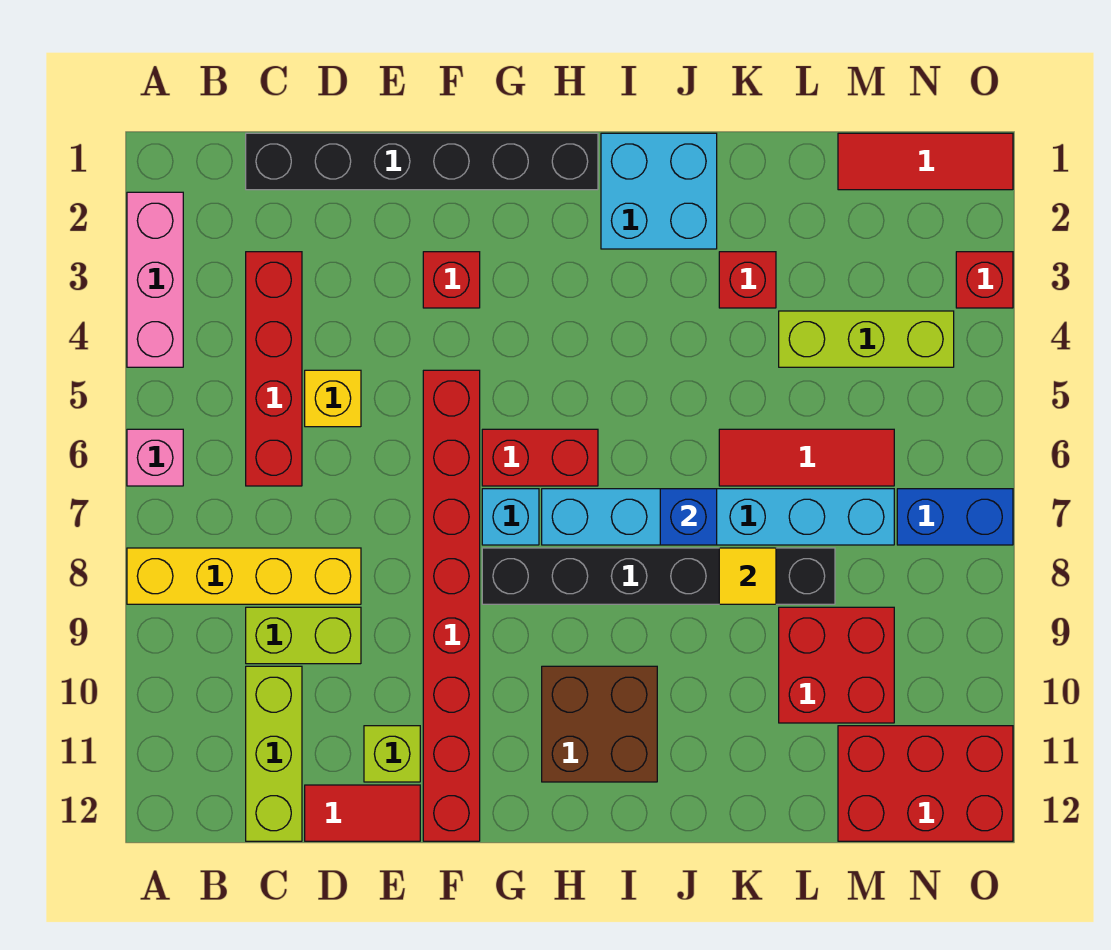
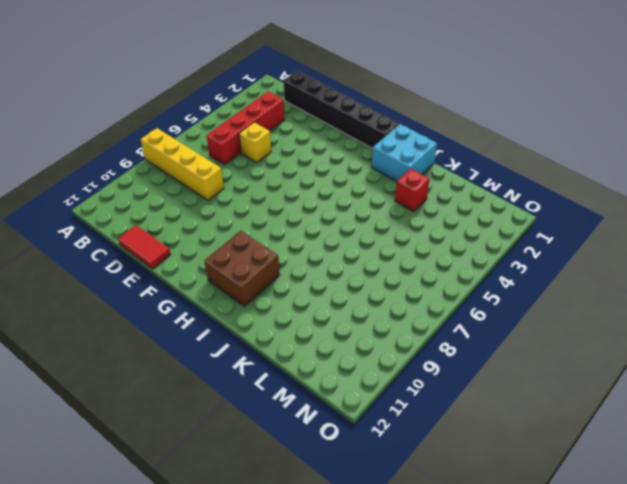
none -> pink 1x3 brick [127,192,183,367]
none -> pink 1x1 brick [127,429,183,486]
none -> lime 1x2 brick [246,607,361,664]

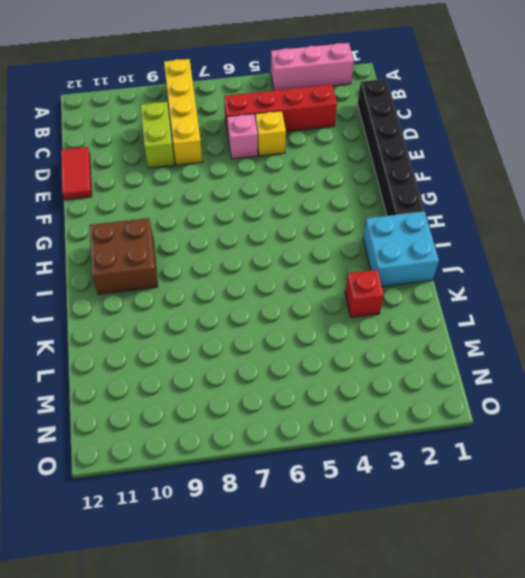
pink 1x1 brick [227,114,258,159] -> pink 1x1 brick moved to [127,429,183,486]
none -> lime 1x3 brick [246,666,302,841]
none -> lime 1x1 brick [364,726,420,782]
none -> red 1x1 brick [423,252,480,308]

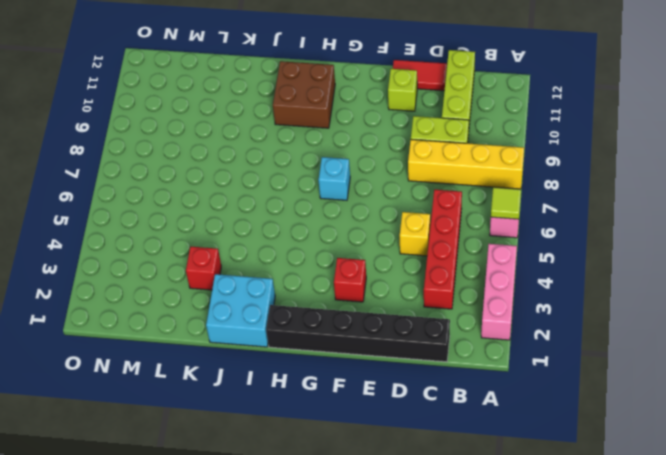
lime 1x1 tile [491,187,521,219] -> none
none -> red 1x8 brick [423,370,480,841]
none -> red 1x2 brick [482,429,598,486]
none -> black 1x6 brick [482,548,835,604]

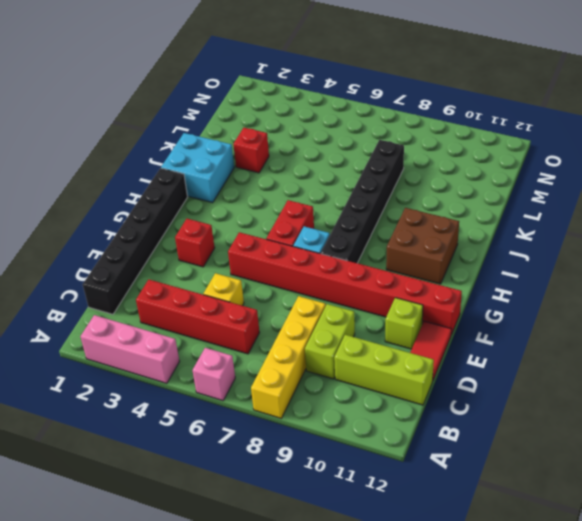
none -> cyan 1x6 brick [542,489,894,545]
none -> red 1x3 tile [719,429,894,486]
none -> lime 1x3 brick [779,311,954,367]

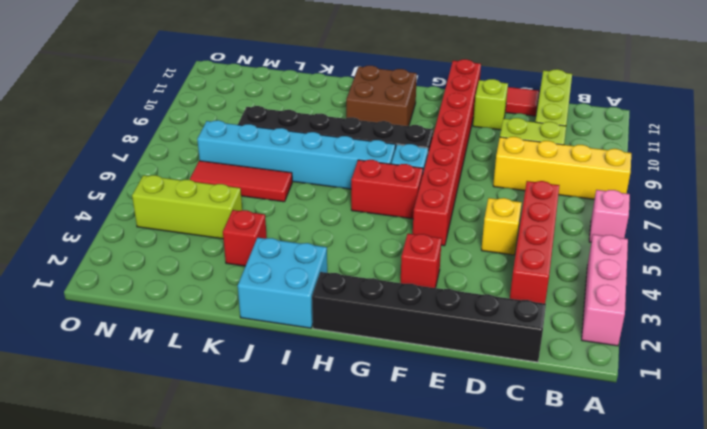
none -> red 2x2 brick [779,607,894,723]
none -> red 1x3 tile [838,133,1013,190]
none -> red 2x3 brick [838,726,1013,841]

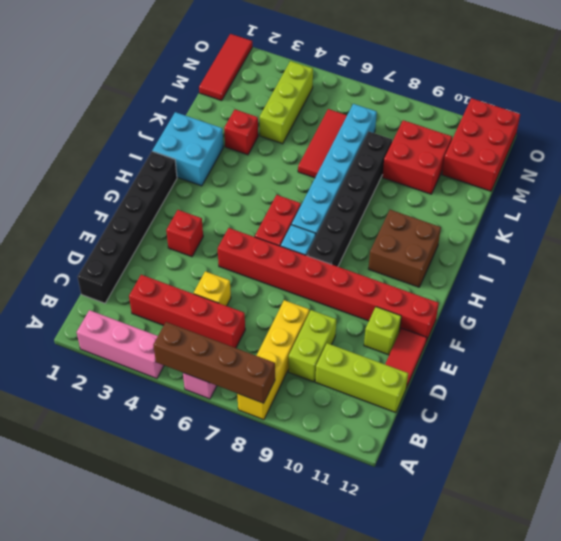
brown 1x4 brick [153,322,275,403] -> none
none -> blue 1x2 brick [897,489,1013,545]
none -> red 1x1 brick [956,252,1013,308]
none -> blue 1x1 brick [660,489,717,545]

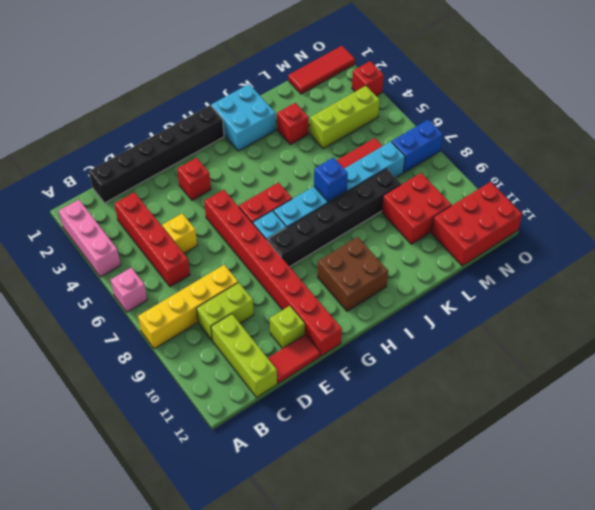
none -> yellow 1x1 tile [719,548,776,604]

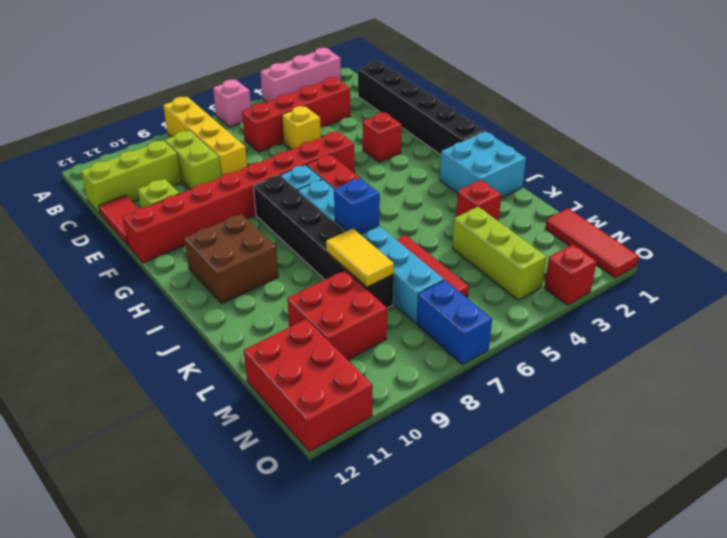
yellow 1x2 tile [326,228,394,287] -> yellow 1x1 tile [719,548,776,604]

